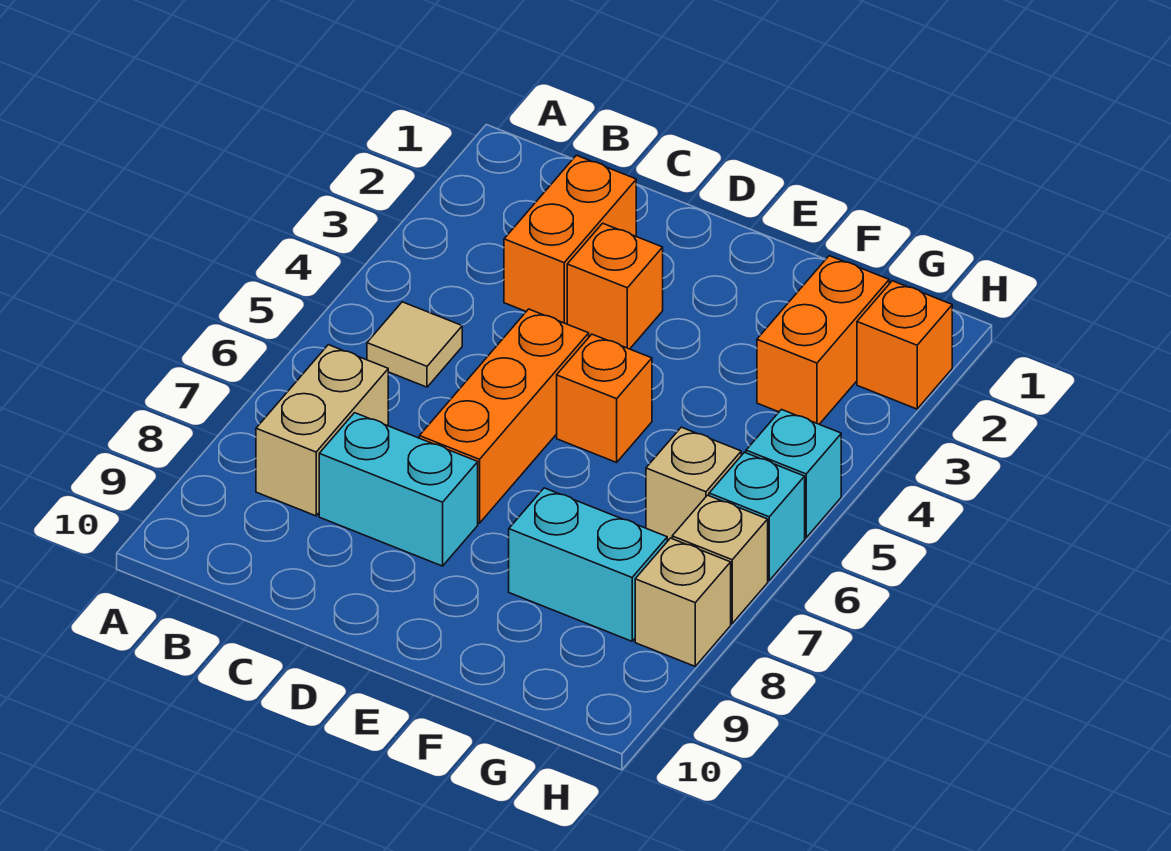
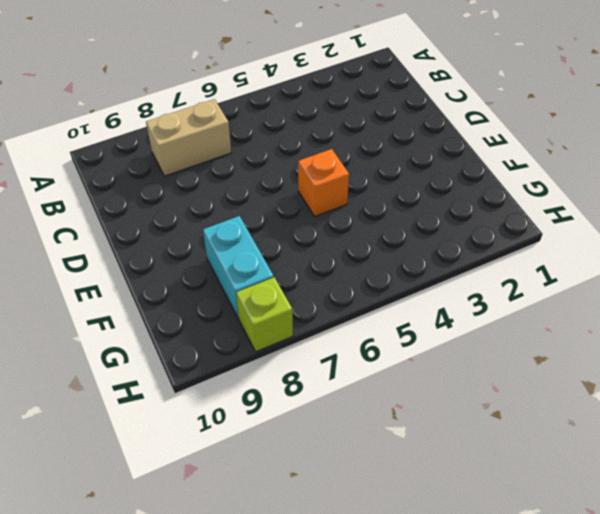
lime 1x1 brick [236,277,293,352] -> tan 1x1 brick [635,538,731,666]
none -> tan 1x1 tile [367,302,462,387]
none -> orange 1x2 brick [504,155,636,324]
none -> cyan 1x2 brick [319,413,478,566]

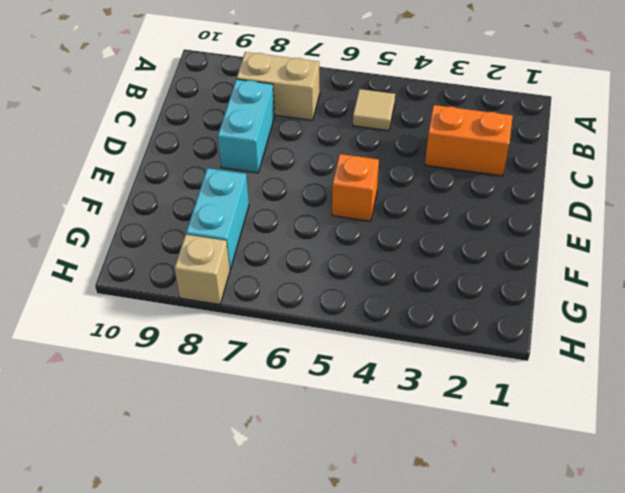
none -> orange 1x1 brick [567,223,663,349]
none -> orange 1x3 brick [419,309,589,523]
none -> orange 1x2 brick [757,256,889,424]

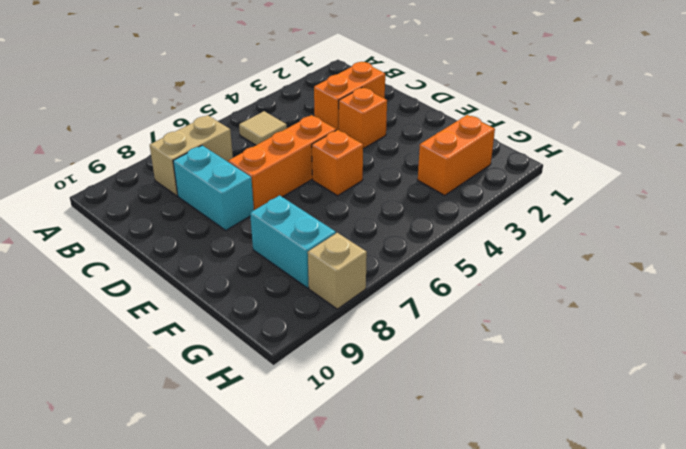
none -> tan 1x1 brick [646,427,741,540]
none -> orange 1x1 brick [857,281,952,409]
none -> cyan 1x1 brick [746,410,841,538]

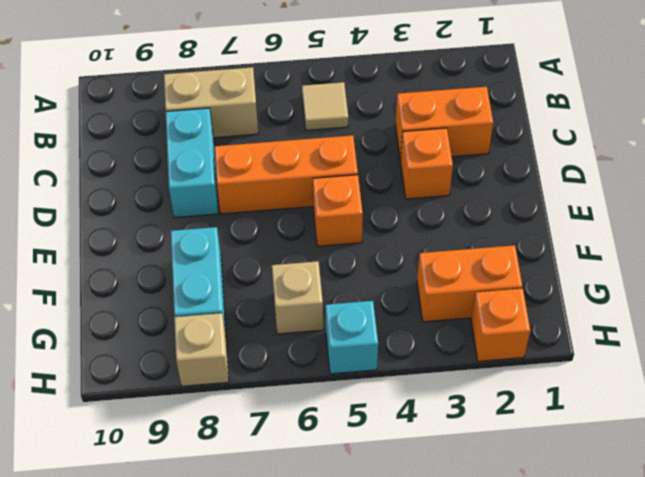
none -> cyan 1x1 brick [709,452,805,581]
none -> tan 1x1 brick [672,495,768,623]

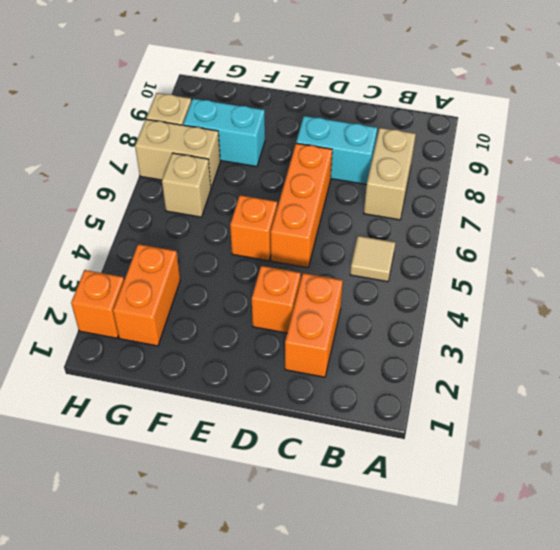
tan 1x2 brick [135,119,220,188] -> tan 1x1 brick [672,495,768,623]
none -> cyan 1x1 brick [746,410,841,538]
none -> cyan 1x1 brick [709,452,805,581]

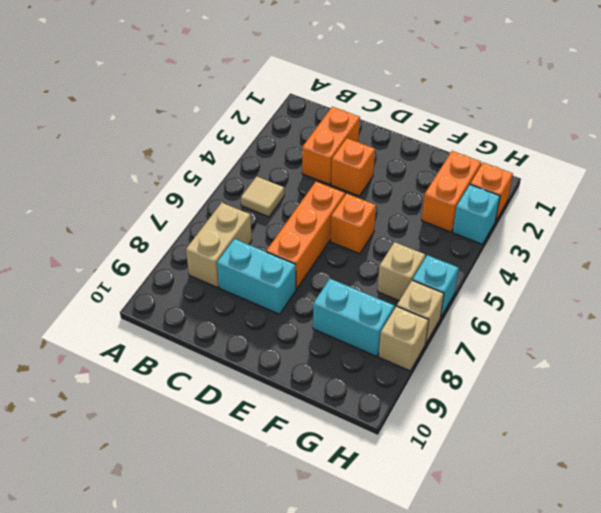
cyan 1x1 brick [453,185,500,244] -> cyan 1x1 brick moved to [746,410,841,538]

